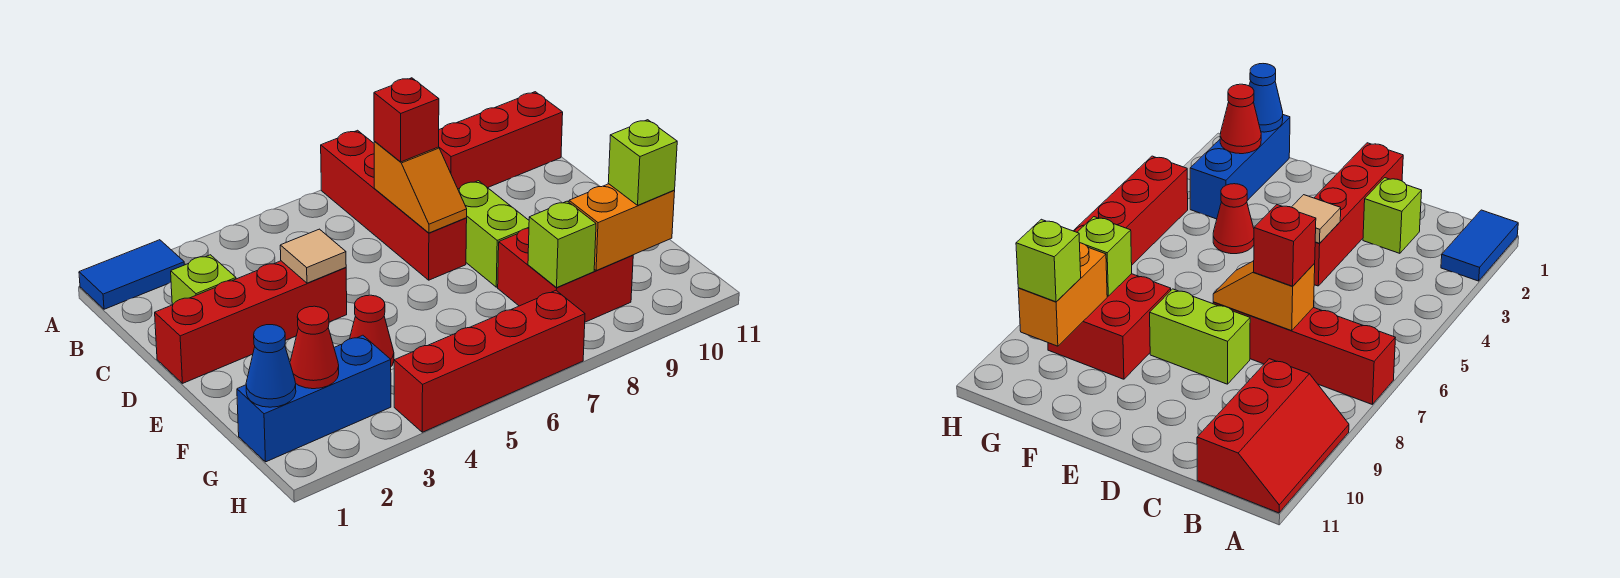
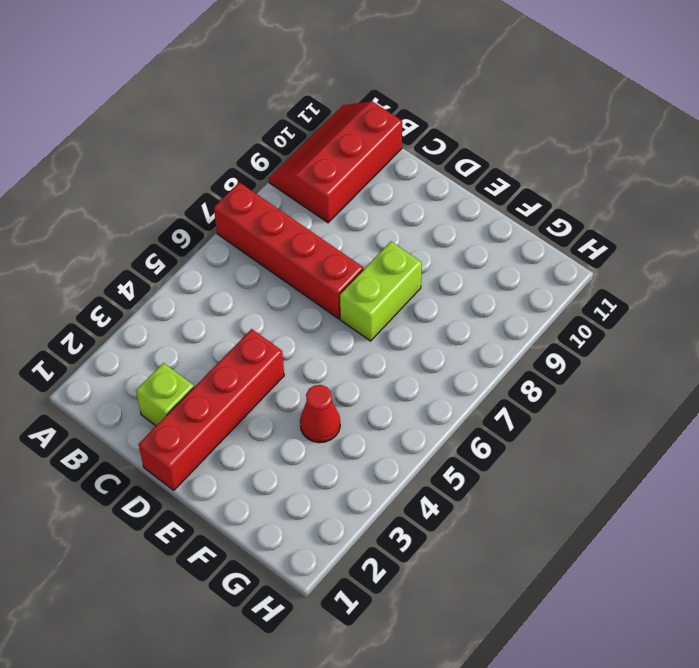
lime 1x2 brick [340,242,422,341] -> lime 1x2 brick turned to [458,181,529,287]
none -> blue 1x2 tile [79,240,184,309]
none -> red 2x2 brick [498,228,633,322]
none -> blue 1x3 brick [237,335,391,462]

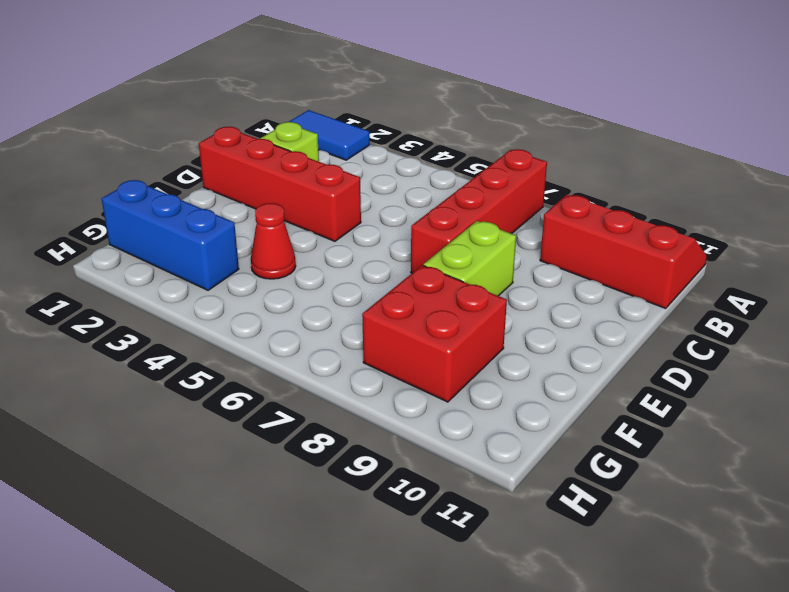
none -> red 1x4 brick [394,291,585,432]
none -> orange 1x2 slope [374,141,467,233]
none -> tan 1x1 tile [280,229,346,283]

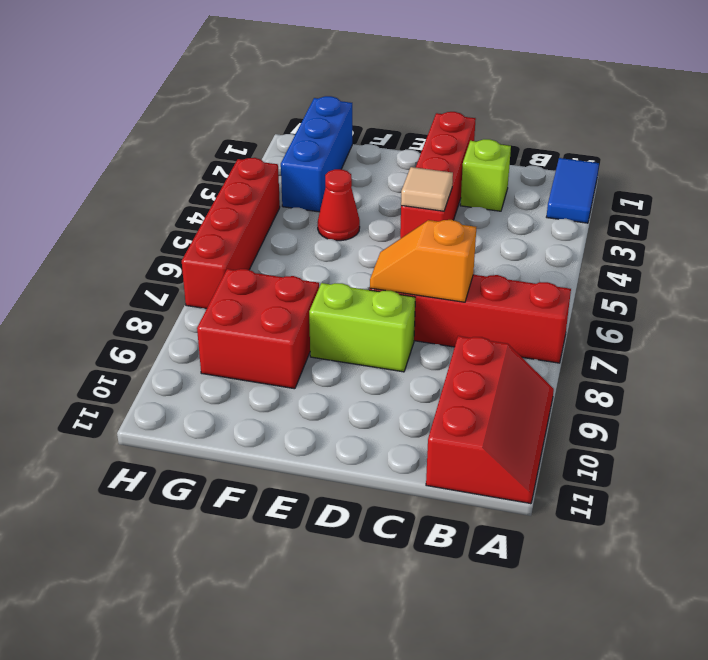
none -> blue 1x1 cone [246,325,296,407]
none -> red 1x1 cone [290,306,339,389]
none -> lime 1x1 brick [528,201,596,287]

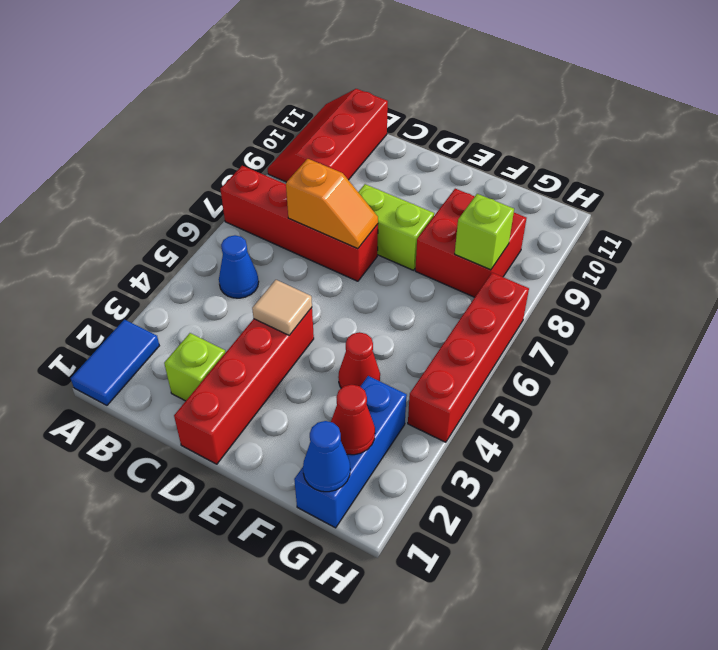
blue 1x1 cone [219,235,259,298] -> none
none -> orange 1x2 brick [569,184,675,271]
none -> red 1x1 brick [374,78,439,162]
none -> lime 1x1 brick [608,120,677,205]

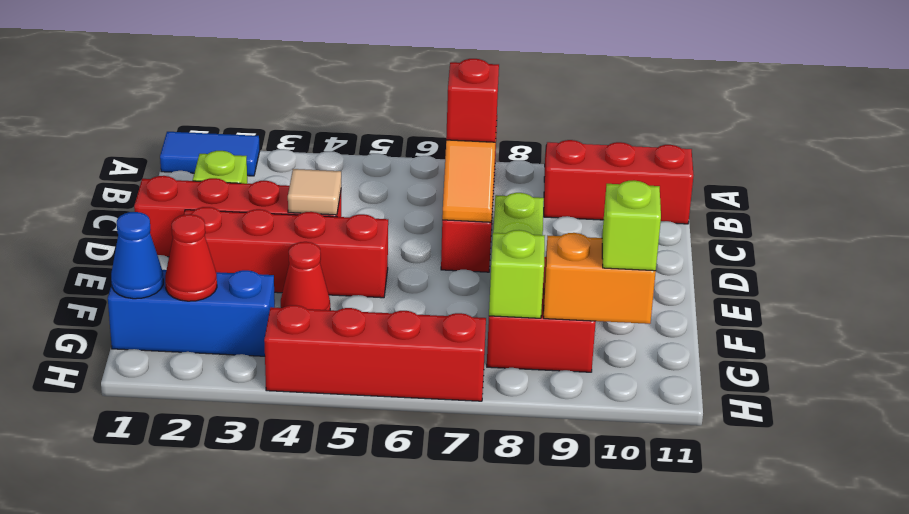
red 1x4 brick [184,207,388,298] -> none

